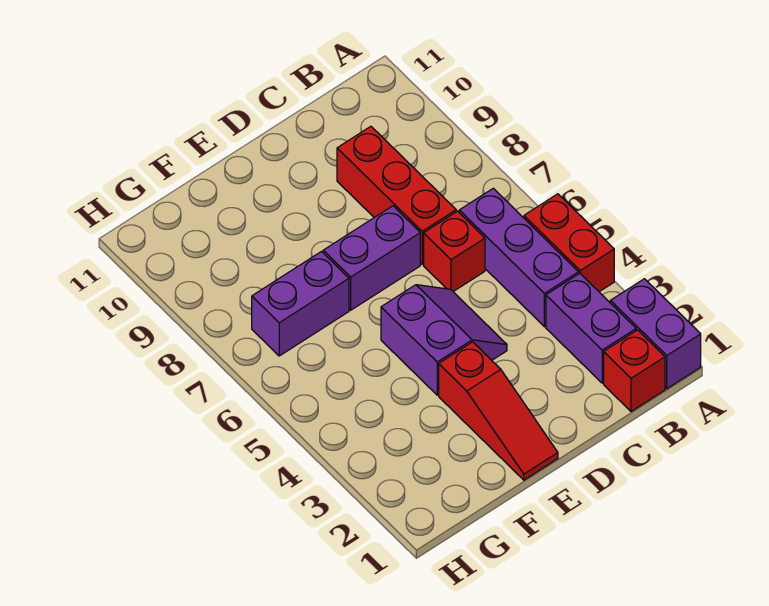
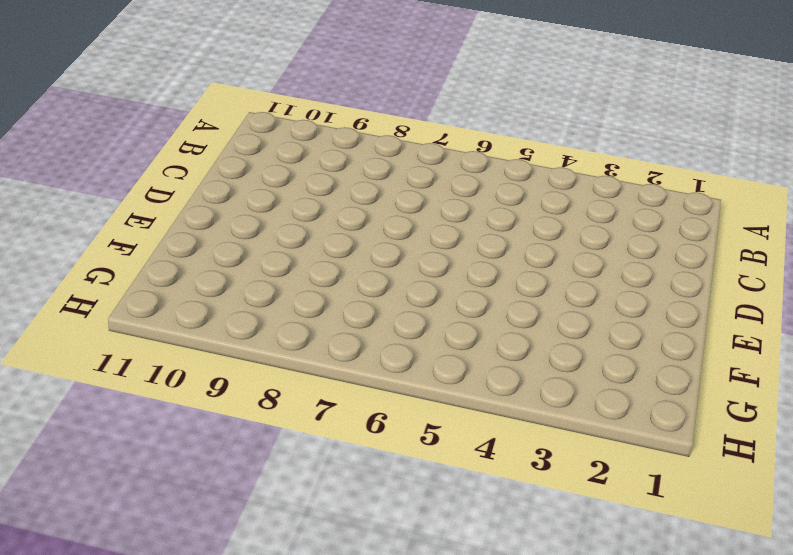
none -> purple 1x2 brick [610,279,701,389]
none -> red 1x2 brick [524,194,614,292]

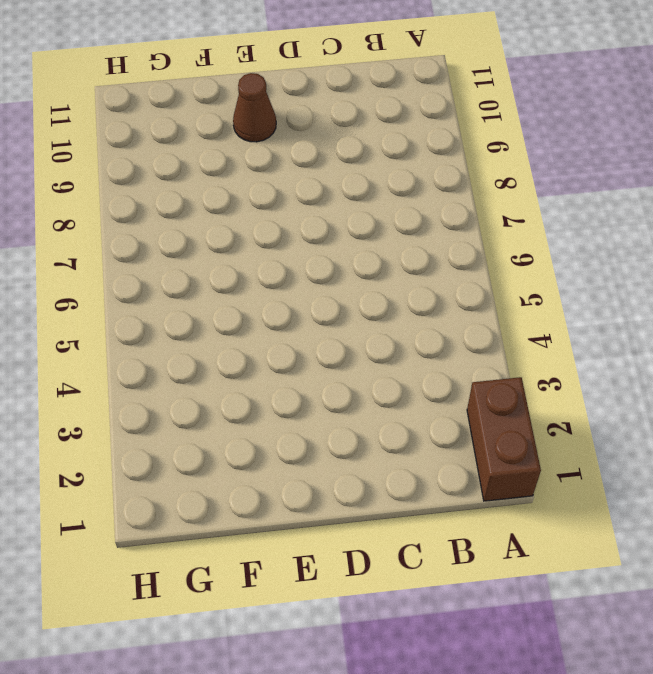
brown 1x2 brick [467,377,541,501] -> purple 1x2 brick [610,279,701,389]
brown 1x1 cone [233,73,276,142] -> none
none -> red 1x2 brick [524,194,614,292]
none -> red 1x1 brick [604,330,665,412]

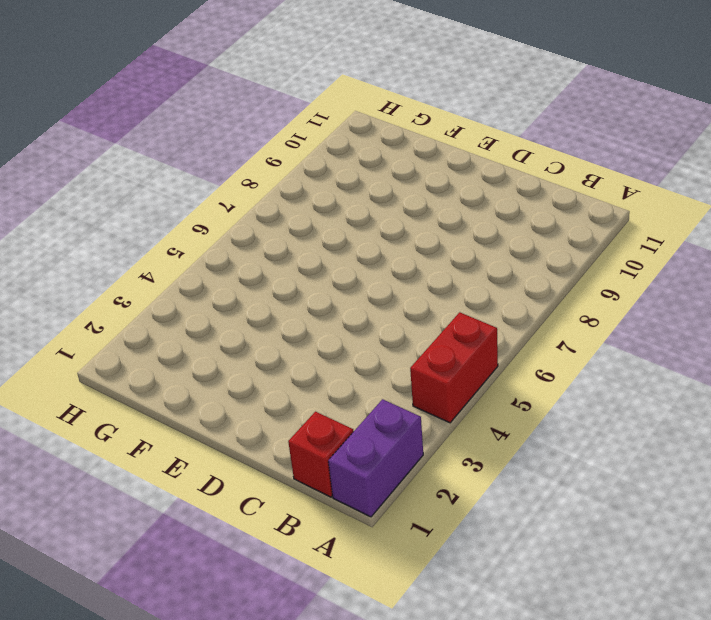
none -> purple 1x2 brick [546,273,636,383]
none -> purple 1x3 brick [459,188,579,327]

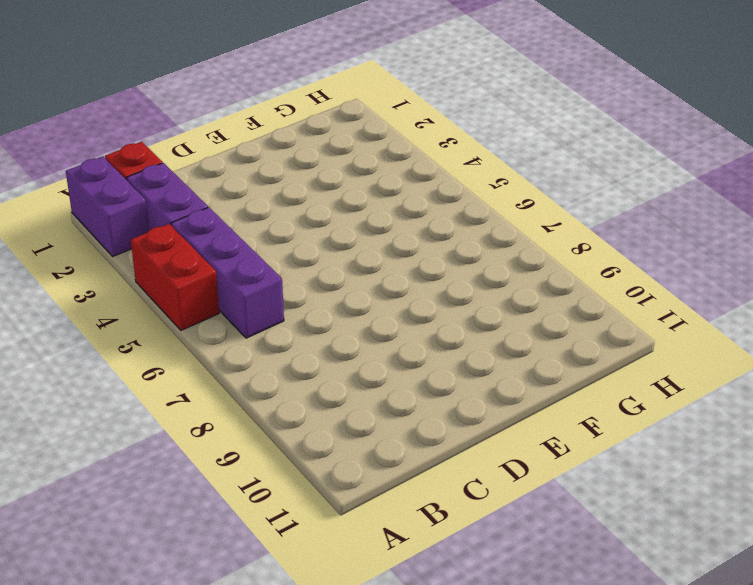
none -> red 1x1 brick [424,211,485,292]
none -> red 1x3 brick [337,126,456,264]

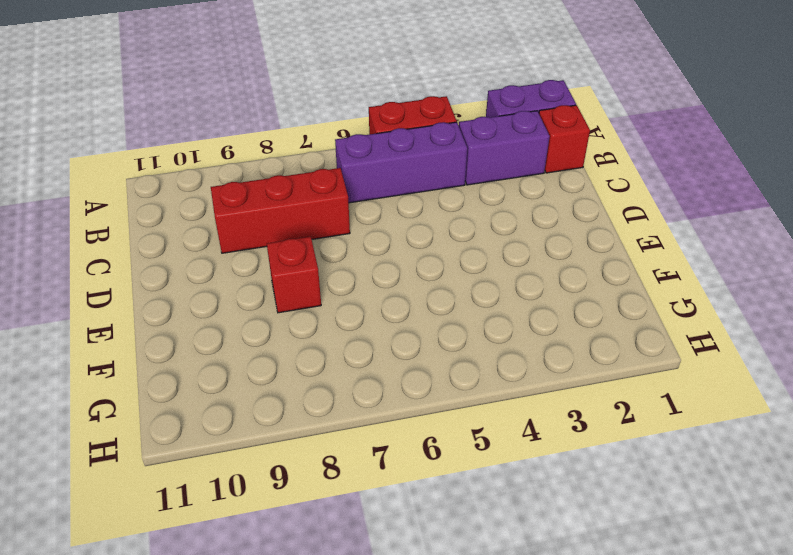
red 1x1 brick [267,237,321,313] -> red 1x1 brick moved to [424,211,485,292]
none -> purple 2x2 slope [381,285,507,395]
none -> purple 1x2 brick [323,206,420,310]

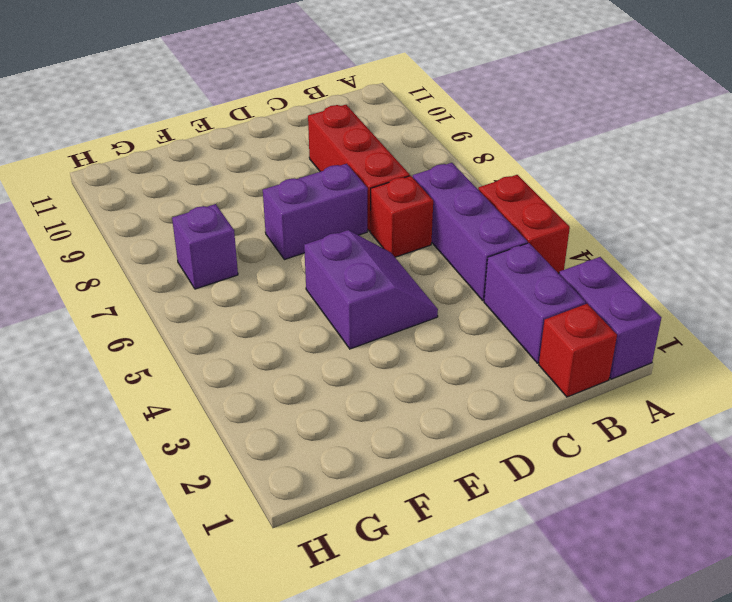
purple 1x1 brick [172,204,238,289] -> purple 1x2 brick [252,252,349,356]
none -> red 1x3 slope [439,342,558,480]

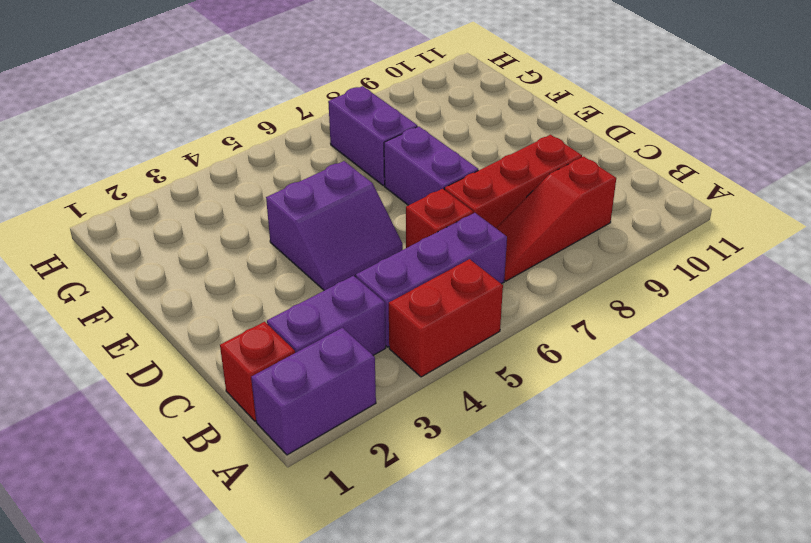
red 1x3 slope [496,156,616,281] -> red 1x3 slope moved to [439,342,558,480]

